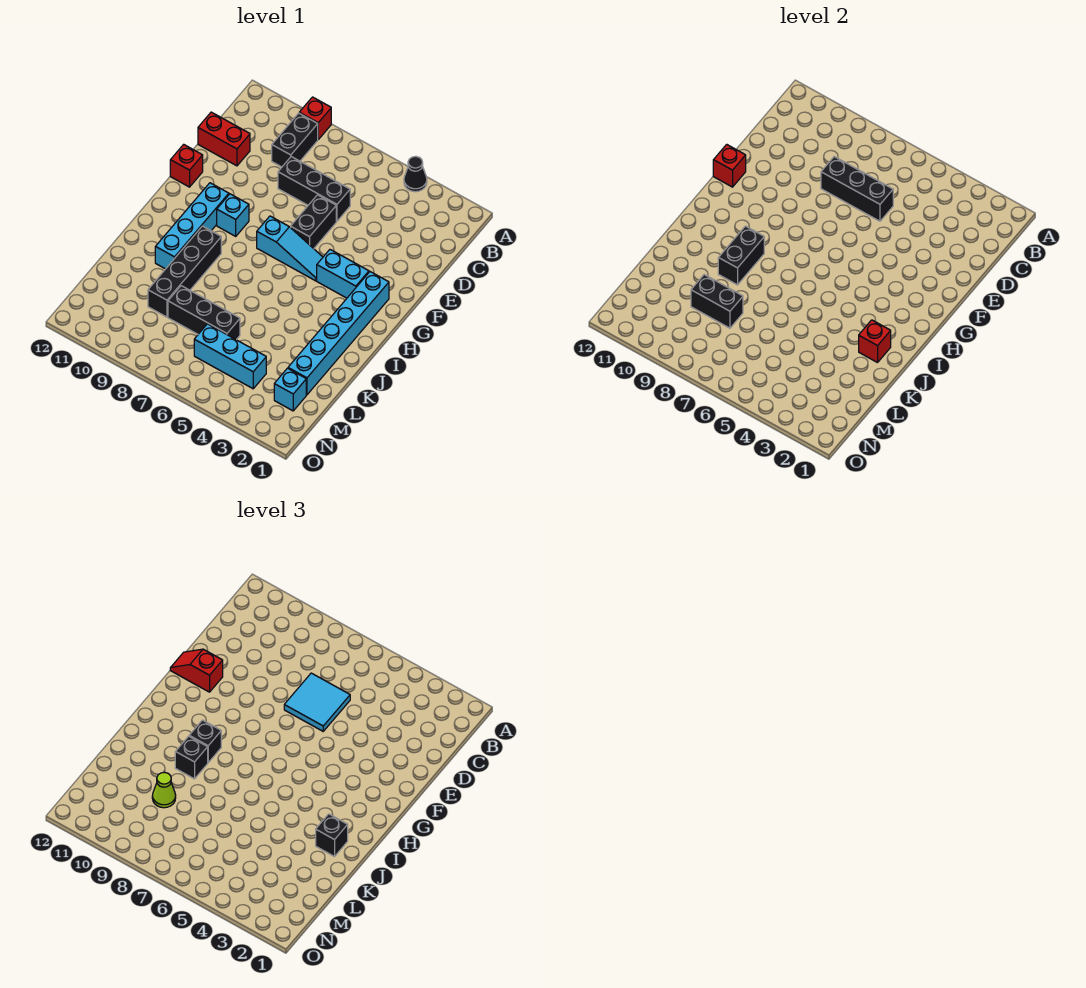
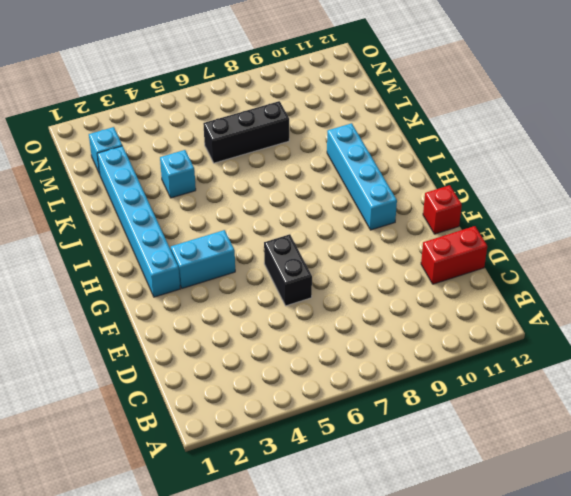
cyan 1x1 brick [160,150,196,198] -> cyan 1x1 brick moved to [217,194,249,236]
none -> black 1x1 cone [404,156,427,192]
none -> red 1x1 brick [299,97,331,139]
none -> black 1x2 brick [272,113,318,167]

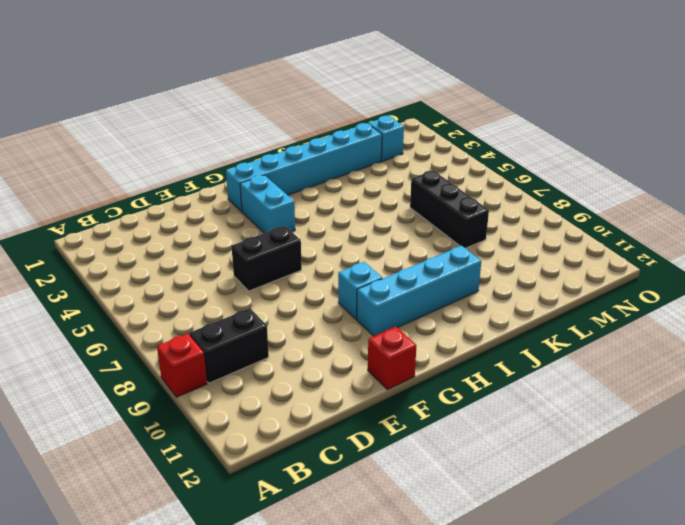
none -> black 1x1 cone [404,156,427,192]
none -> black 1x3 brick [278,157,350,221]
none -> red 1x2 brick [198,112,250,166]

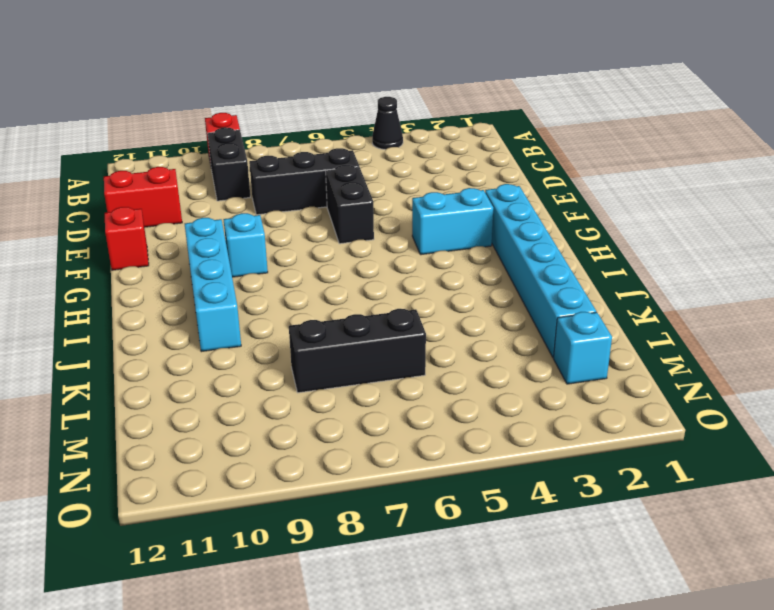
none -> cyan 1x3 slope [257,216,323,281]
none -> black 1x4 brick [148,226,221,317]
none -> cyan 1x3 brick [194,324,266,389]

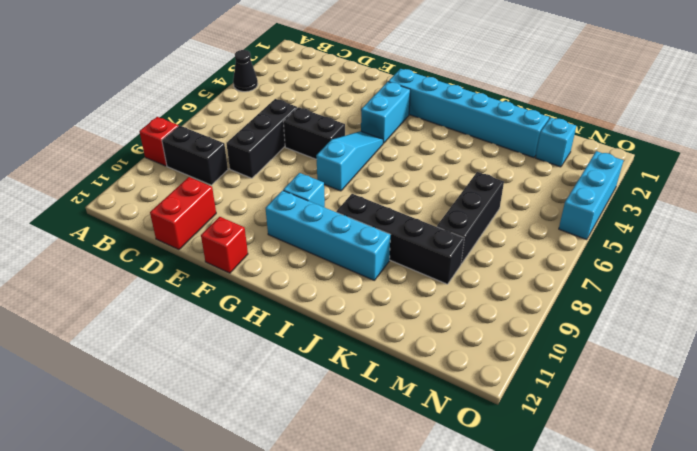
cyan 1x3 brick [559,151,624,240] -> cyan 1x3 brick moved to [194,324,266,389]
none -> black 1x3 brick [821,157,893,221]
none -> red 1x1 brick [713,144,746,187]
none -> black 1x2 brick [718,226,764,285]

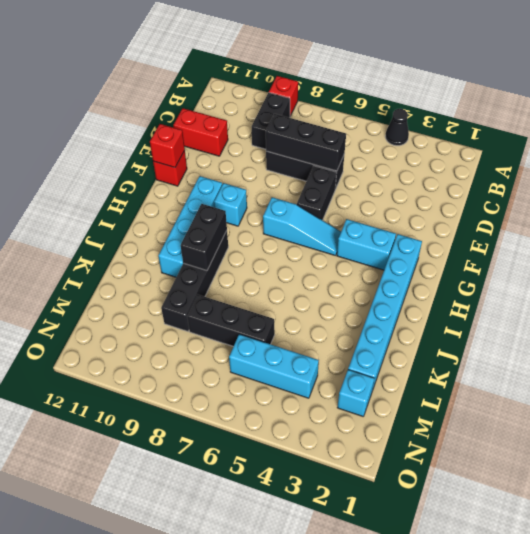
none -> red 1x1 brick [859,320,891,363]
none -> black 1x2 brick [691,275,743,328]
none -> cyan 2x2 tile [284,673,350,731]

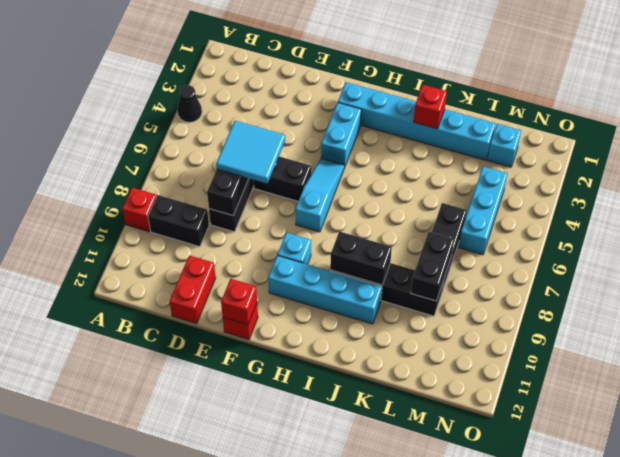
none -> red 1x2 slope [170,649,223,692]
none -> black 1x1 brick [189,720,221,763]
none -> black 1x1 brick [316,814,348,857]

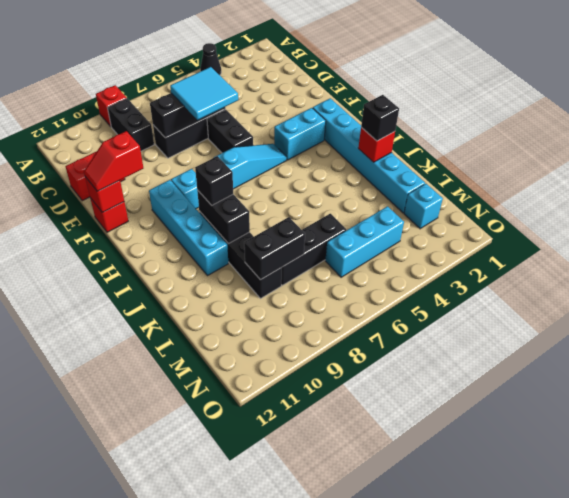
none -> black 1x1 brick [175,736,208,779]
none -> lime 1x1 cone [152,772,176,808]

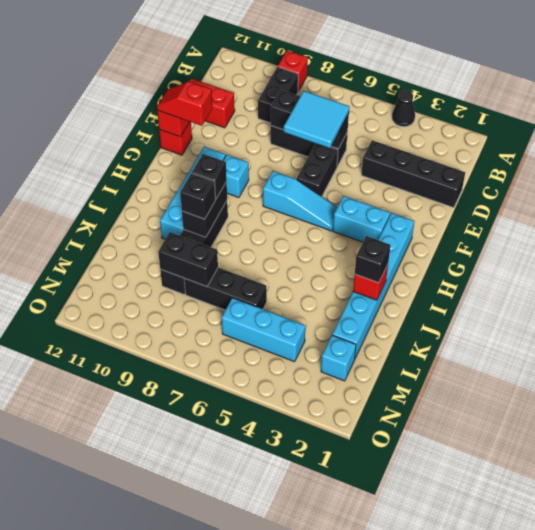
black 1x4 brick [361,140,465,208] -> none
none -> lime 1x1 cone [152,772,176,808]

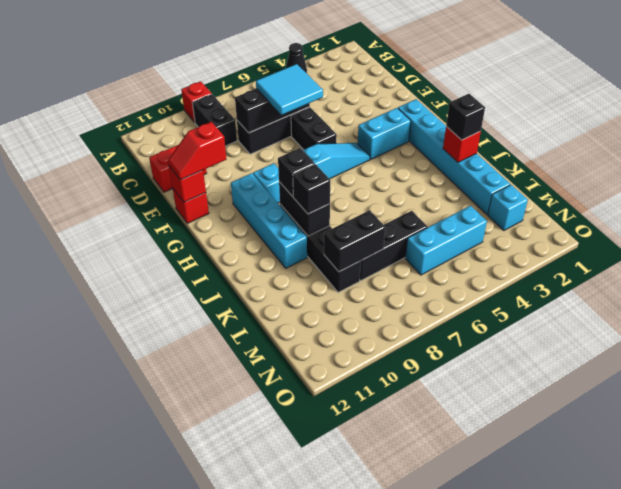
none -> lime 1x1 cone [152,772,176,808]

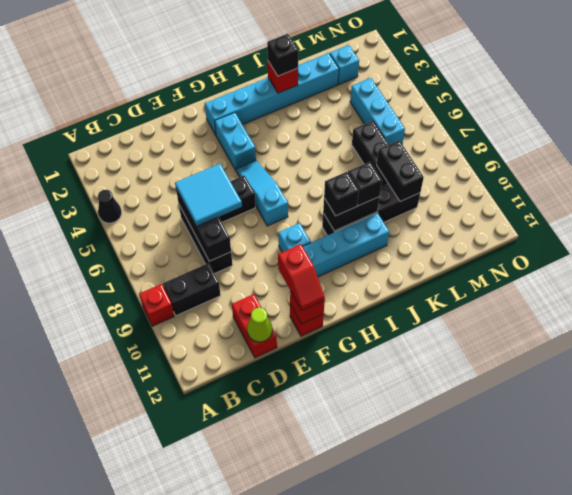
lime 1x1 cone [247,308,272,342] -> lime 1x1 cone moved to [152,772,176,808]

